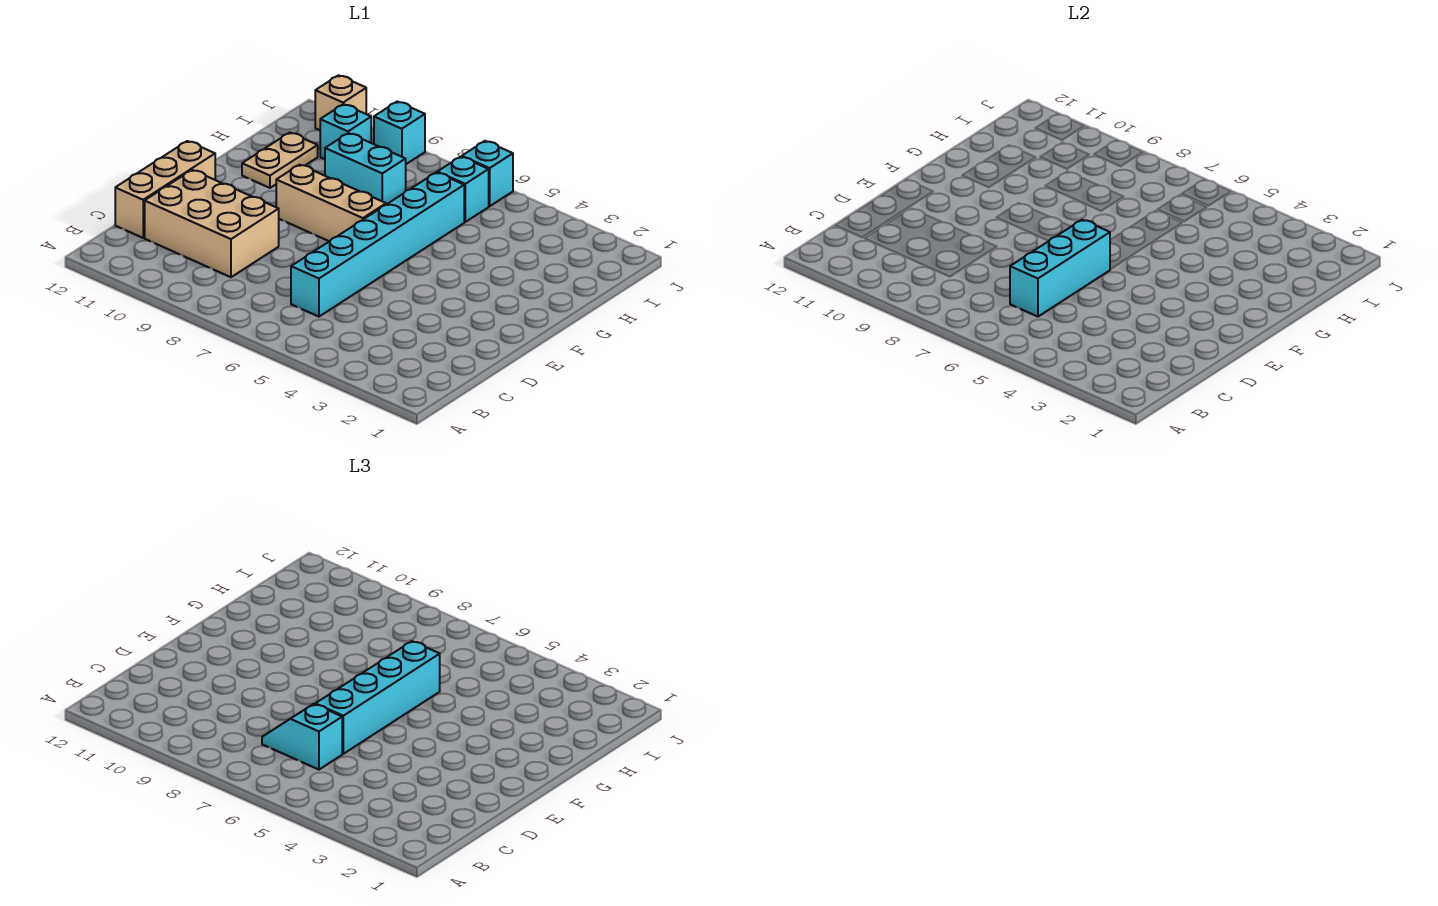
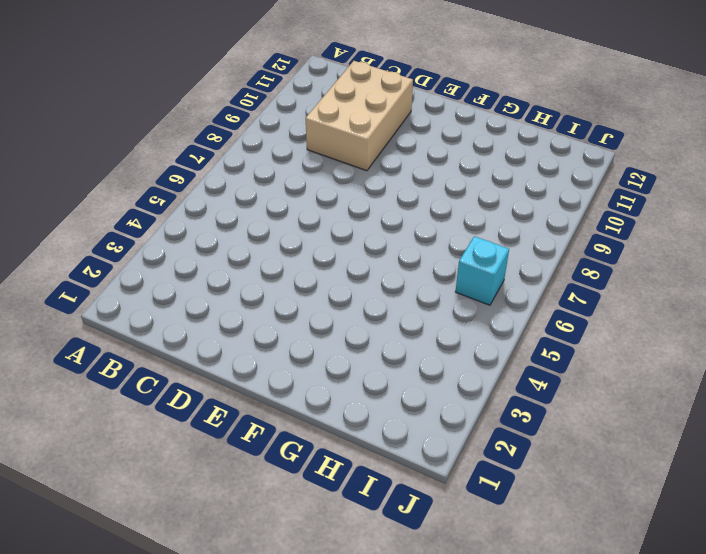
none -> cyan 1x6 brick [291,172,464,317]
none -> tan 1x3 brick [115,141,215,238]
none -> tan 1x3 brick [276,165,386,241]

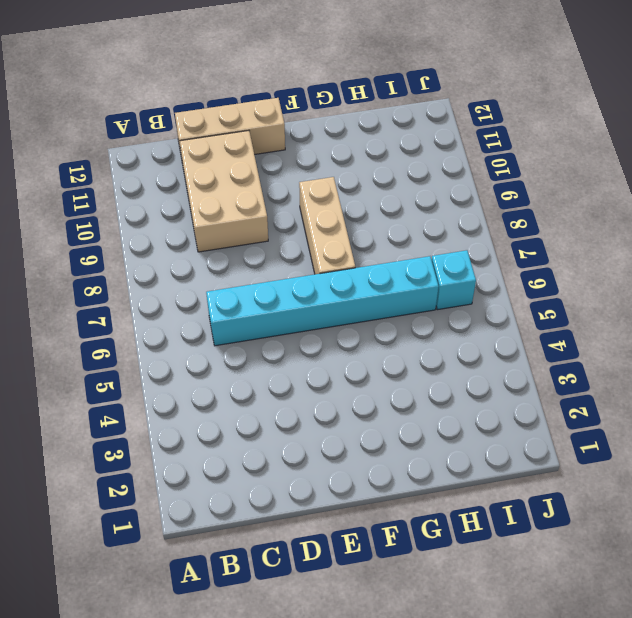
none -> tan 1x2 plate [242,133,318,188]
none -> cyan 1x2 brick [325,133,406,204]
none -> cyan 1x1 brick [320,104,371,159]

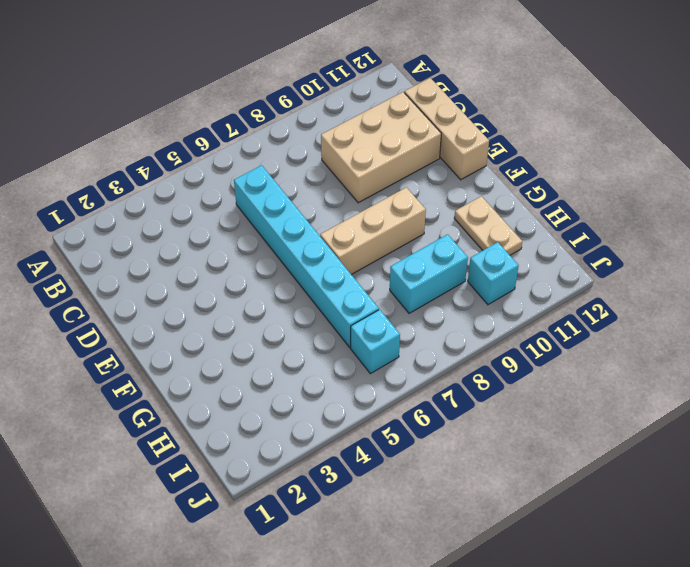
none -> cyan 1x1 brick [462,141,513,206]
none -> cyan 1x1 brick [374,102,425,164]
none -> tan 1x1 brick [315,75,366,130]

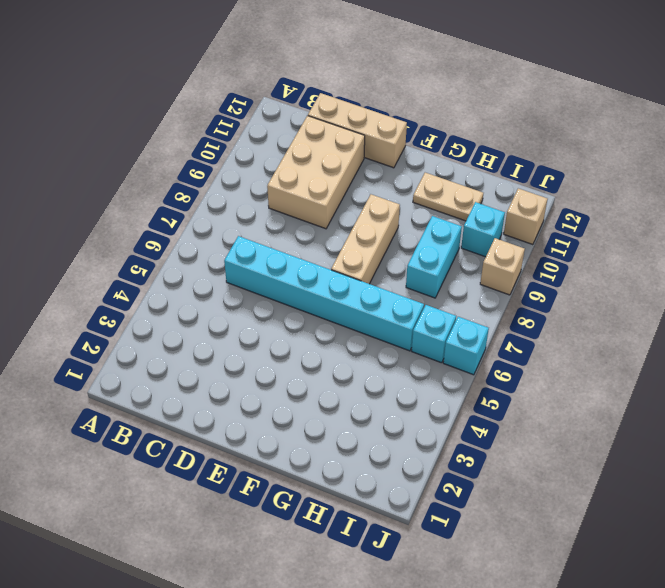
tan 1x1 brick [480,238,525,295] -> cyan 1x1 brick [374,102,425,164]
none -> cyan 1x3 brick [1010,220,1110,317]
none -> cyan 1x2 slope [262,704,343,770]
none -> cyan 1x4 brick [316,641,440,754]

